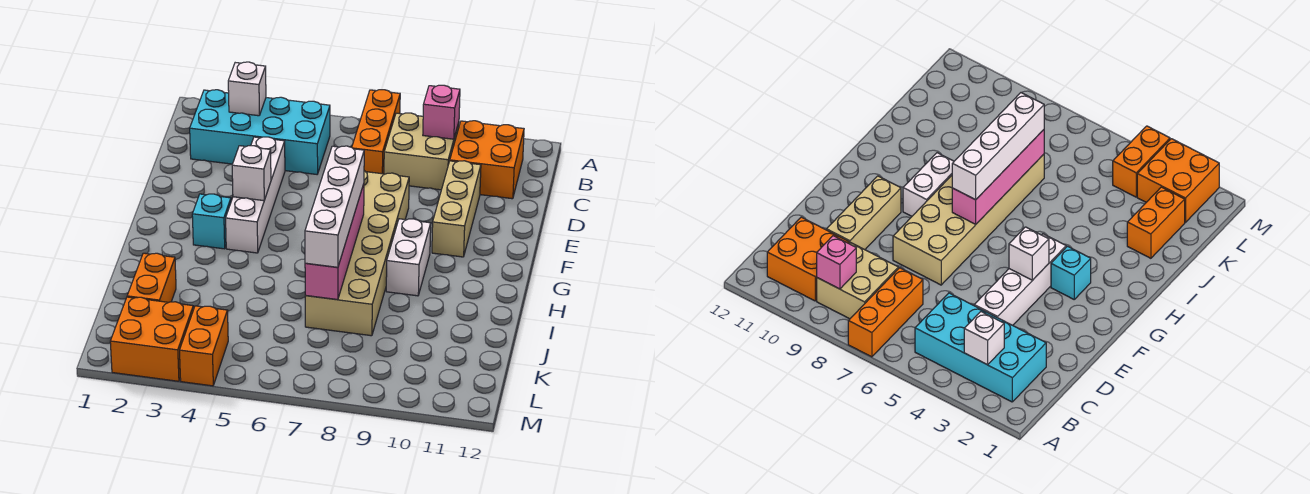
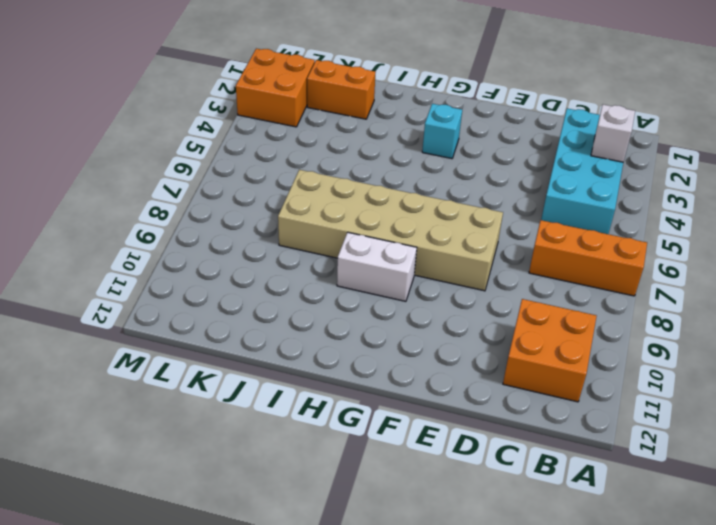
none -> tan 2x2 brick [384,113,459,190]
none -> white 1x4 brick [226,137,285,253]
none -> tan 1x3 brick [432,161,481,257]

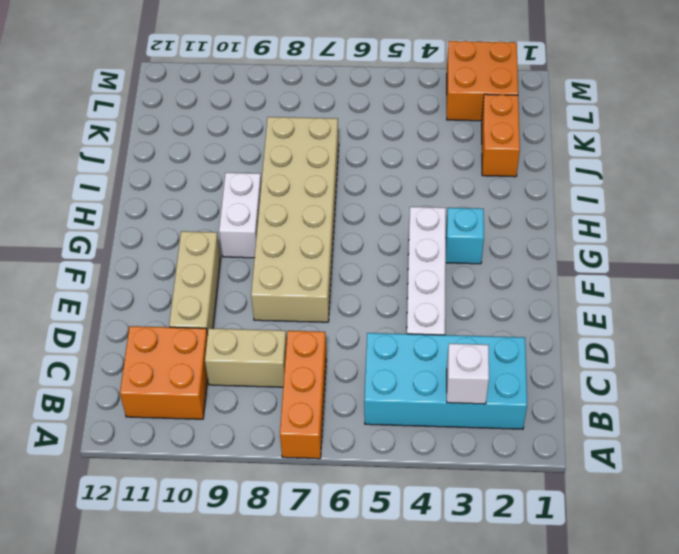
tan 1x2 brick [205,328,287,387] -> tan 2x2 brick [384,113,459,190]
none -> orange 1x2 brick [180,306,228,386]
none -> pink 1x1 brick [423,85,460,139]
none -> white 1x1 brick [232,146,271,201]

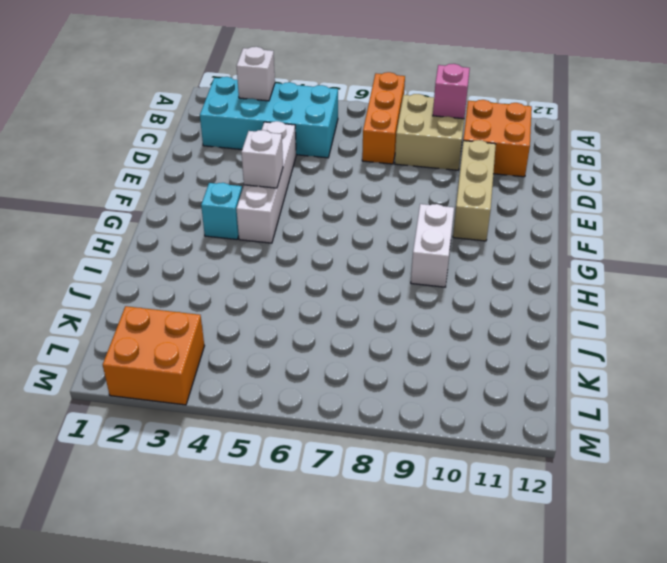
none -> tan 2x6 brick [305,171,409,336]
none -> orange 1x2 brick [127,253,176,302]
none -> orange 1x2 brick [180,306,228,386]

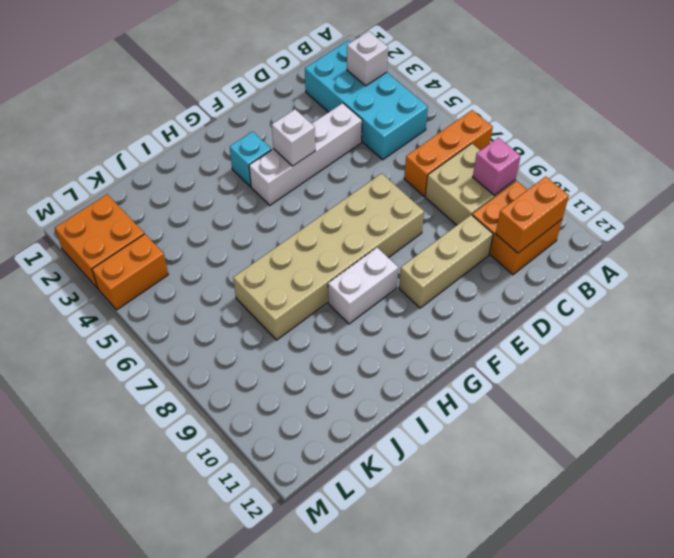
orange 1x2 brick [496,176,569,253] -> orange 1x2 brick moved to [127,253,176,302]
none -> pink 1x4 brick [305,184,364,300]
none -> white 1x4 brick [305,146,364,267]

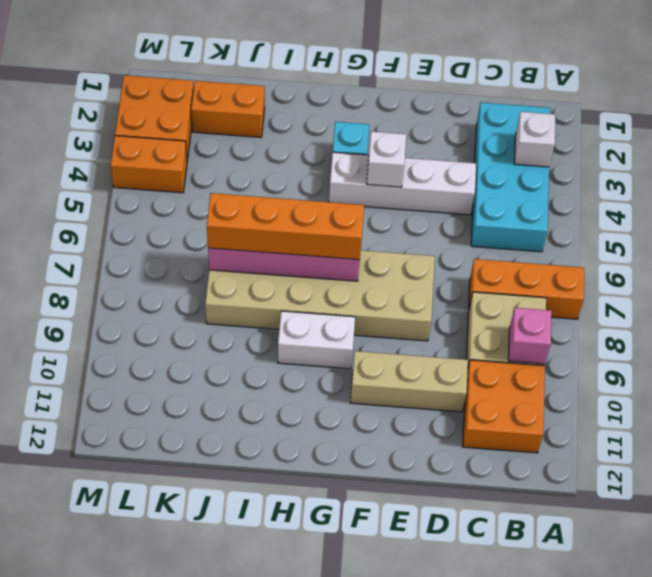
orange 1x4 brick [207,193,364,260] -> white 1x4 brick [305,146,364,267]

